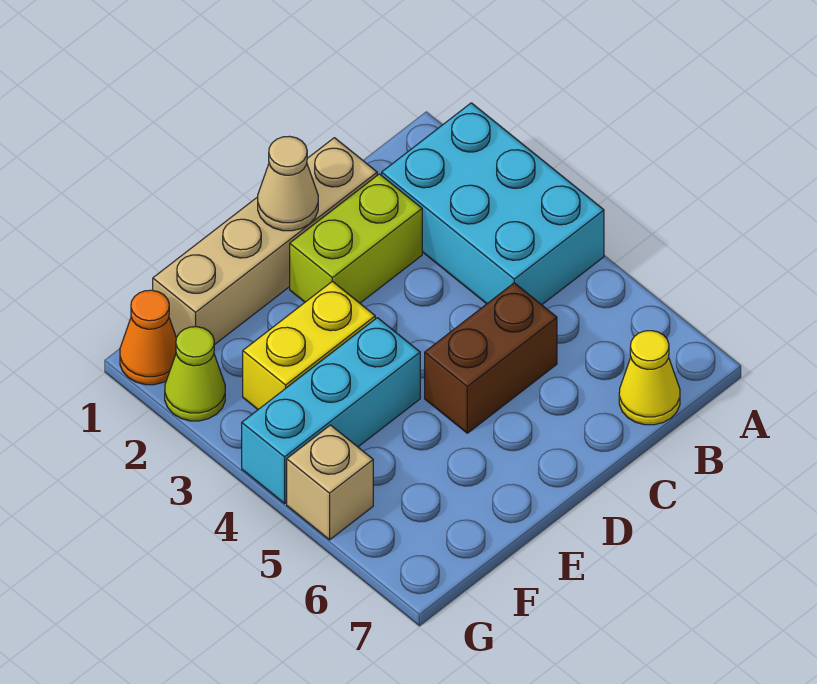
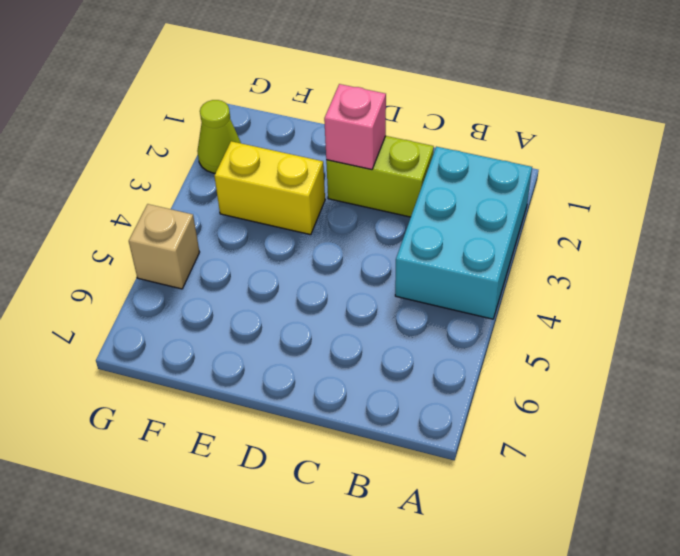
pink 1x1 brick [324,84,386,169] -> none
none -> yellow 1x1 cone [619,331,680,425]
none -> tan 1x4 brick [153,138,377,345]

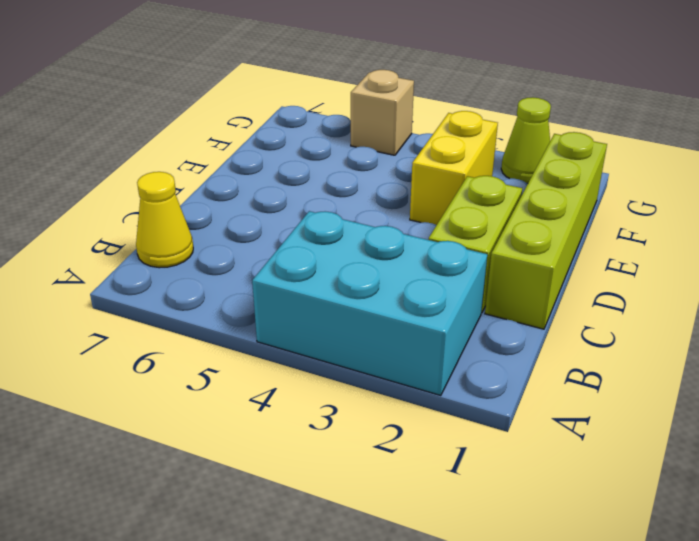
lime 1x4 brick [485,132,607,329] -> tan 1x4 brick [153,138,377,345]
none -> brown 1x2 brick [425,283,557,433]
none -> cyan 1x3 brick [242,318,420,503]

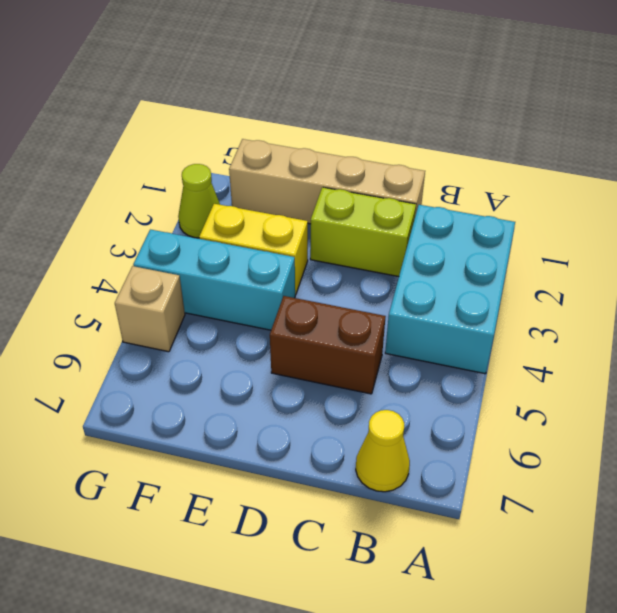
none -> orange 1x1 cone [120,290,176,385]
none -> tan 1x1 cone [258,136,318,231]

